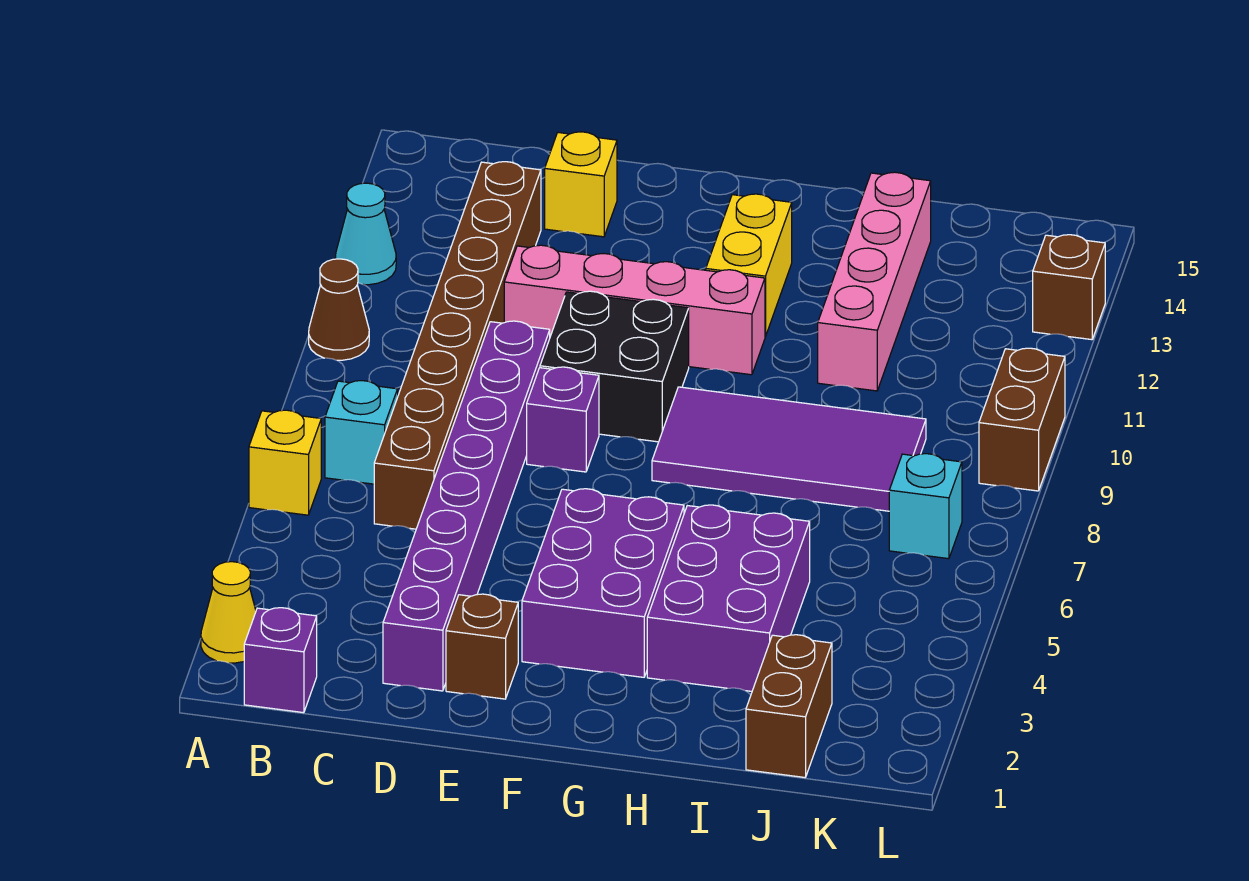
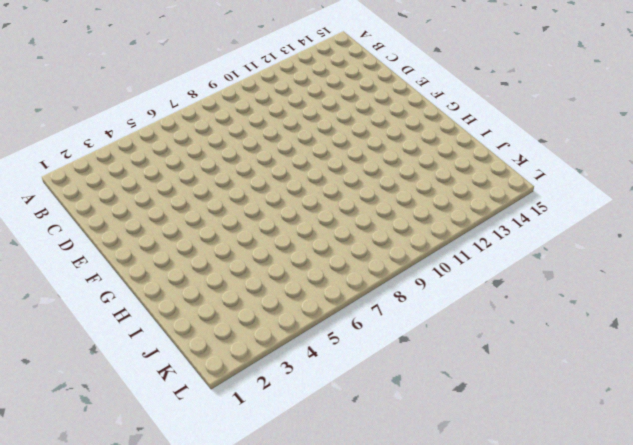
none -> yellow 1x1 cone [201,562,256,663]
none -> yellow 1x1 brick [249,410,321,515]
none -> brown 1x1 cone [309,259,369,360]

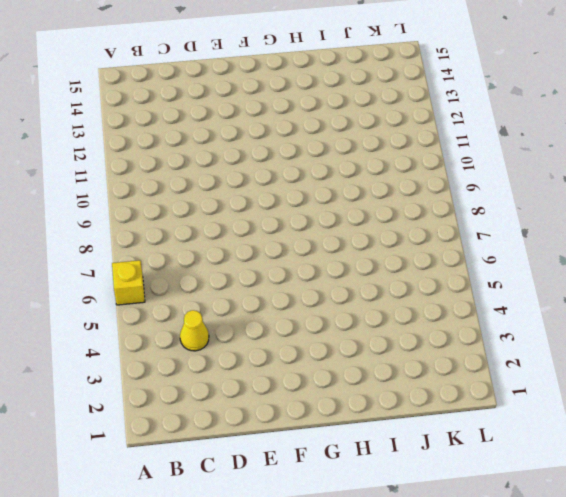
yellow 1x1 cone [180,310,209,351] -> yellow 1x1 cone moved to [201,562,256,663]
none -> brown 1x1 cone [309,259,369,360]
none -> cyan 1x1 cone [335,183,396,285]
none -> purple 1x1 brick [244,608,317,713]

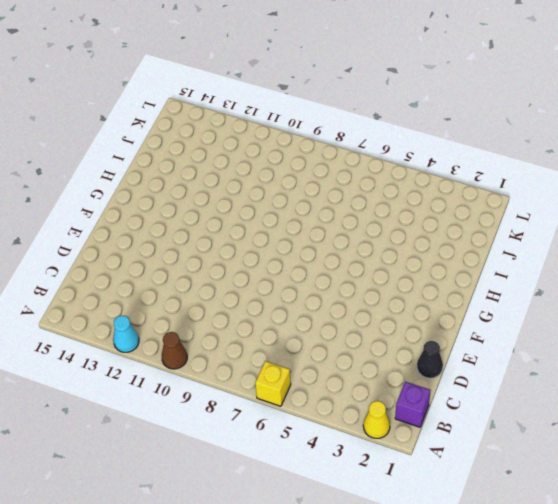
black 1x1 cone [417,341,443,378] -> none
none -> cyan 1x1 brick [325,381,398,484]
none -> brown 1x8 brick [374,162,541,529]
none -> purple 1x8 brick [383,321,550,691]

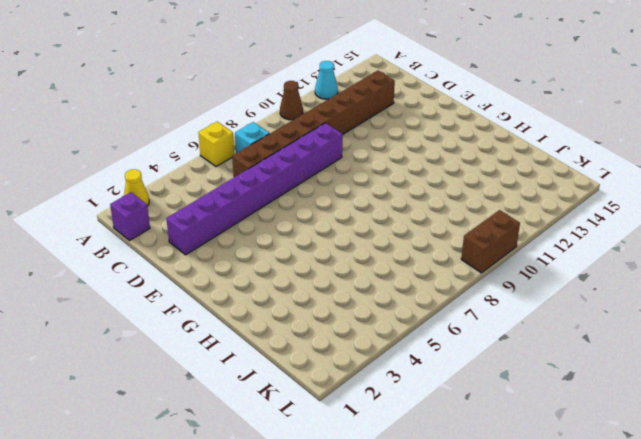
none -> pink 1x4 brick [504,245,765,375]
none -> yellow 1x1 brick [545,132,617,237]
none -> brown 1x1 brick [446,594,518,699]

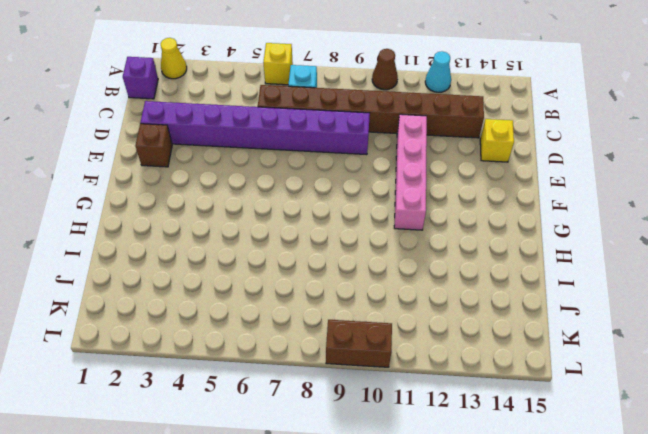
none -> purple 1x1 brick [527,367,599,472]
none -> black 2x2 brick [540,291,689,442]
none -> purple 2x3 brick [522,489,684,677]

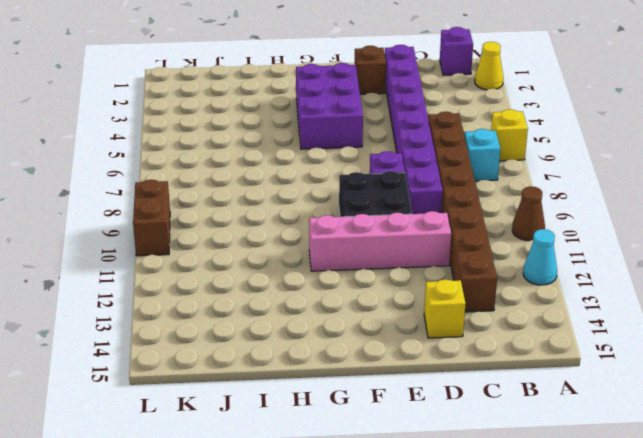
none -> purple 2x4 tile [652,387,926,511]
none -> yellow 1x2 brick [706,194,792,337]
none -> purple 2x3 brick [647,505,810,691]

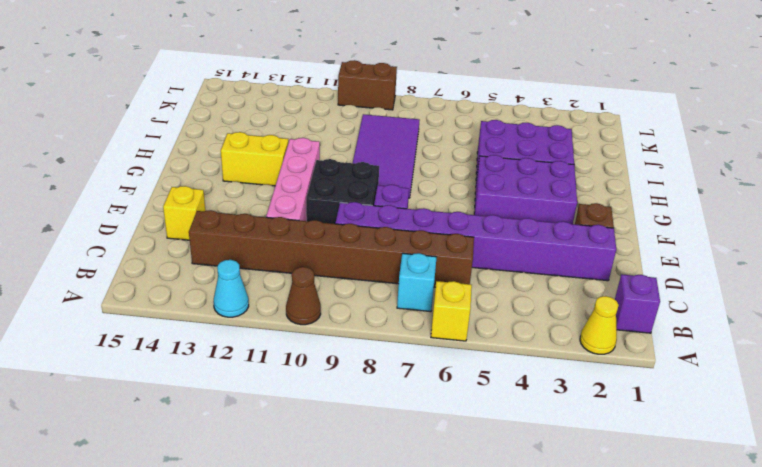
none -> pink 1x4 brick [818,172,931,391]
none -> brown 1x2 brick [746,635,832,777]
none -> cyan 1x1 brick [889,454,962,559]

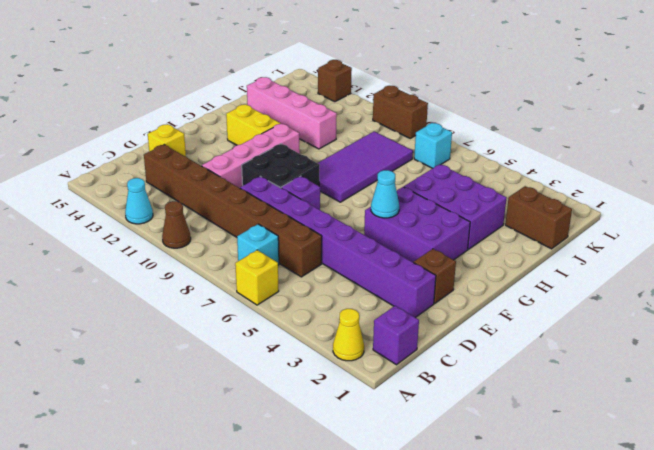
cyan 1x1 cone [371,170,399,218] -> none

